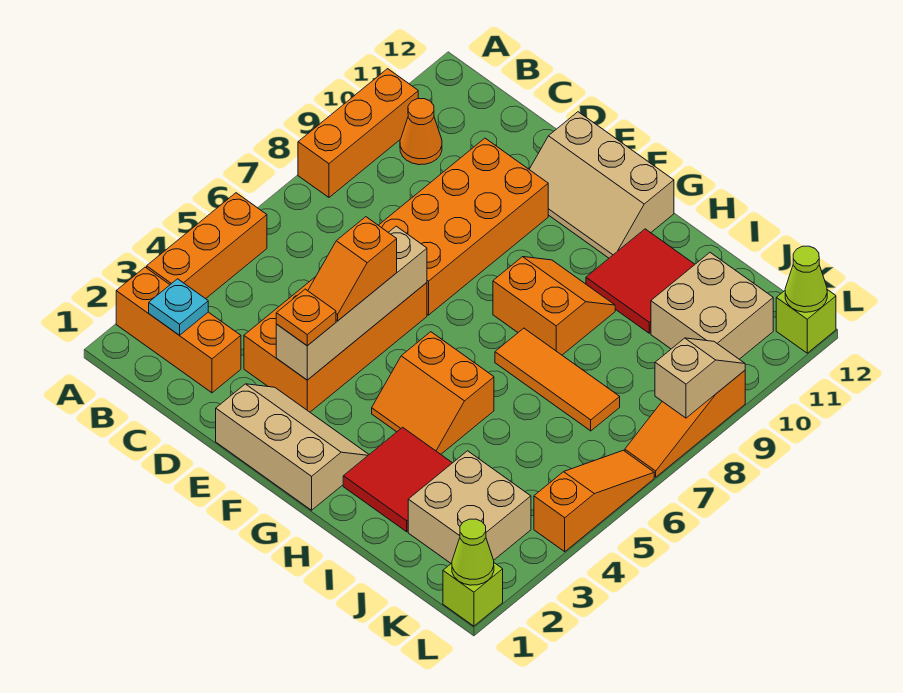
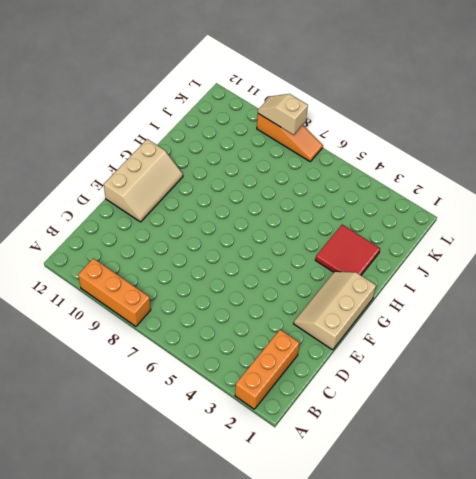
none -> orange 1x3 brick [147,193,267,299]
none -> orange 1x1 cone [400,99,442,165]
none -> orange 2x4 brick [244,278,427,412]

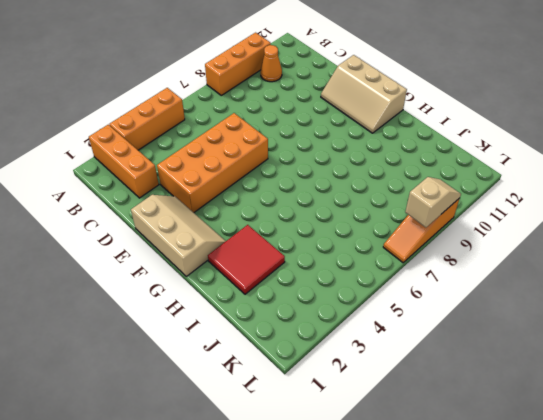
none -> orange 2x4 brick [378,138,548,315]
none -> orange 2x2 slope [372,332,494,454]
none -> orange 2x2 slope [493,257,615,355]

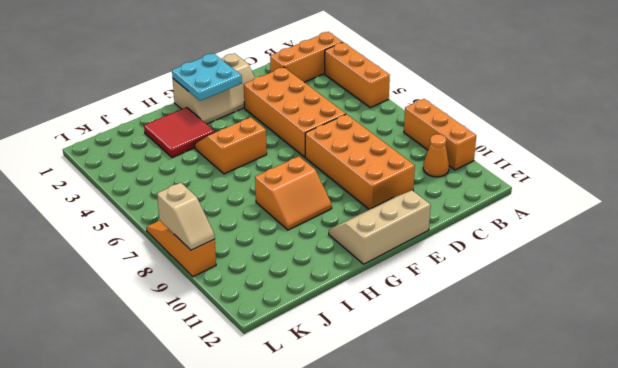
cyan 2x2 plate [172,53,242,101] -> none
none -> orange 1x3 tile [495,328,620,431]
none -> red 2x2 tile [586,229,695,333]
none -> tan 2x2 brick [408,451,531,563]

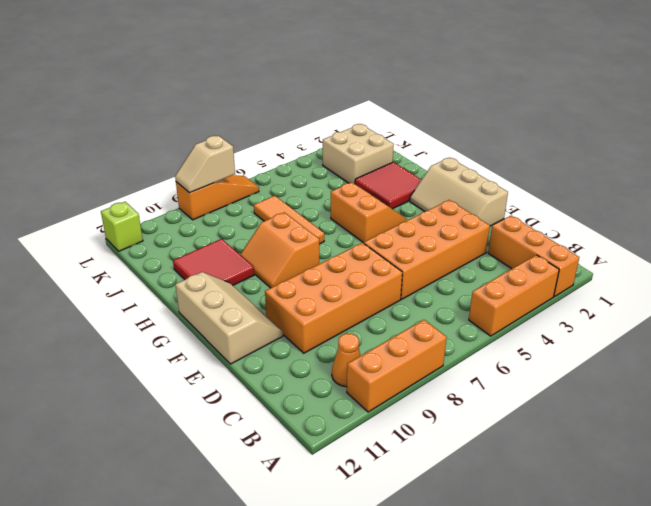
none -> tan 2x2 brick [651,253,773,359]
none -> lime 1x1 brick [443,563,503,626]
none -> orange 1x3 slope [534,450,654,552]

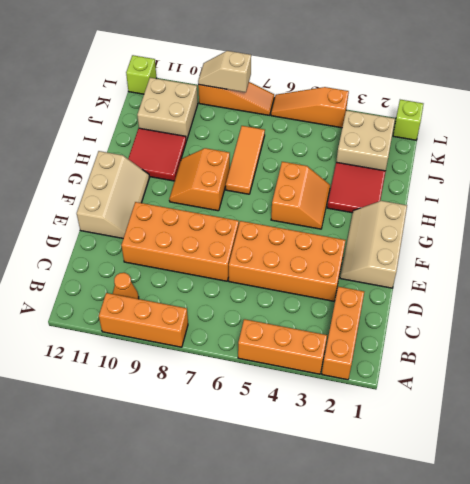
none -> cyan 1x1 plate [149,279,208,335]
none -> tan 1x4 brick [276,226,427,380]
none -> lime 1x1 cone [452,519,494,585]

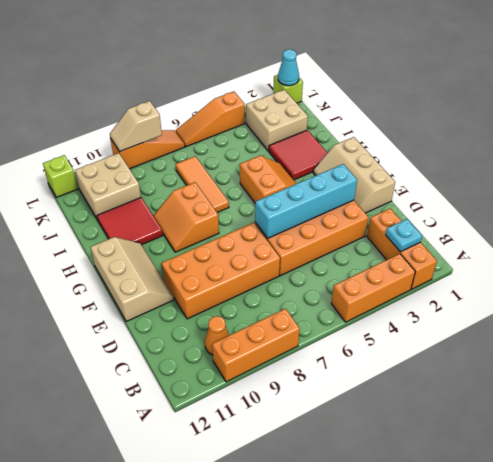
cyan 1x4 brick [255,164,357,238] -> tan 1x4 brick [276,226,427,380]
cyan 1x1 cone [278,49,299,86] -> lime 1x1 cone [452,519,494,585]
none -> lime 1x1 cone [785,246,827,312]
none -> orange 1x1 plate [276,289,336,346]
none -> orange 1x2 slope [308,217,397,321]

